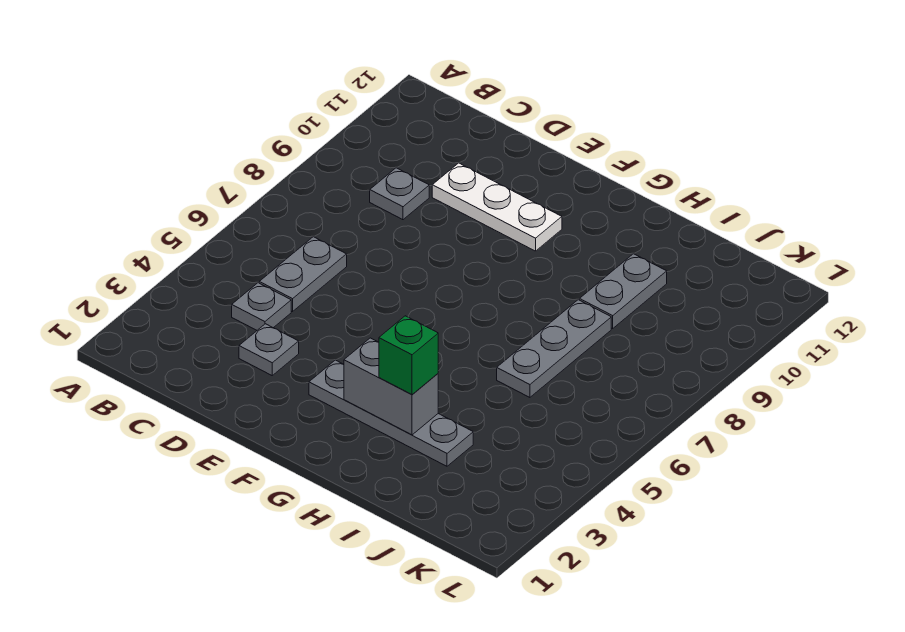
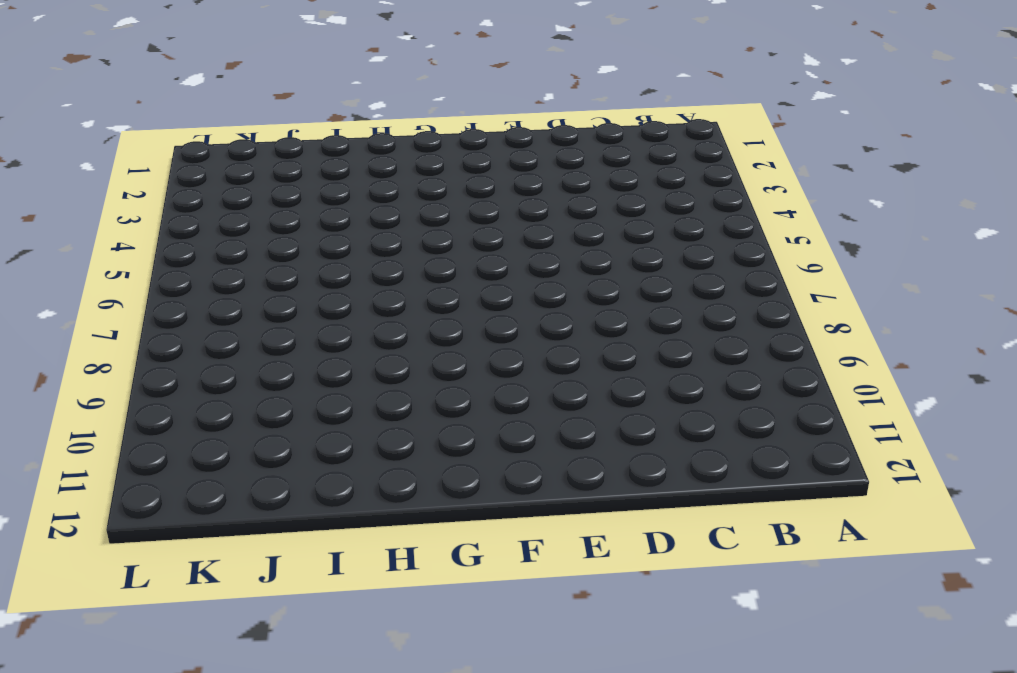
none -> grey 1x1 plate [232,283,291,330]
none -> grey 1x2 plate [259,237,347,312]

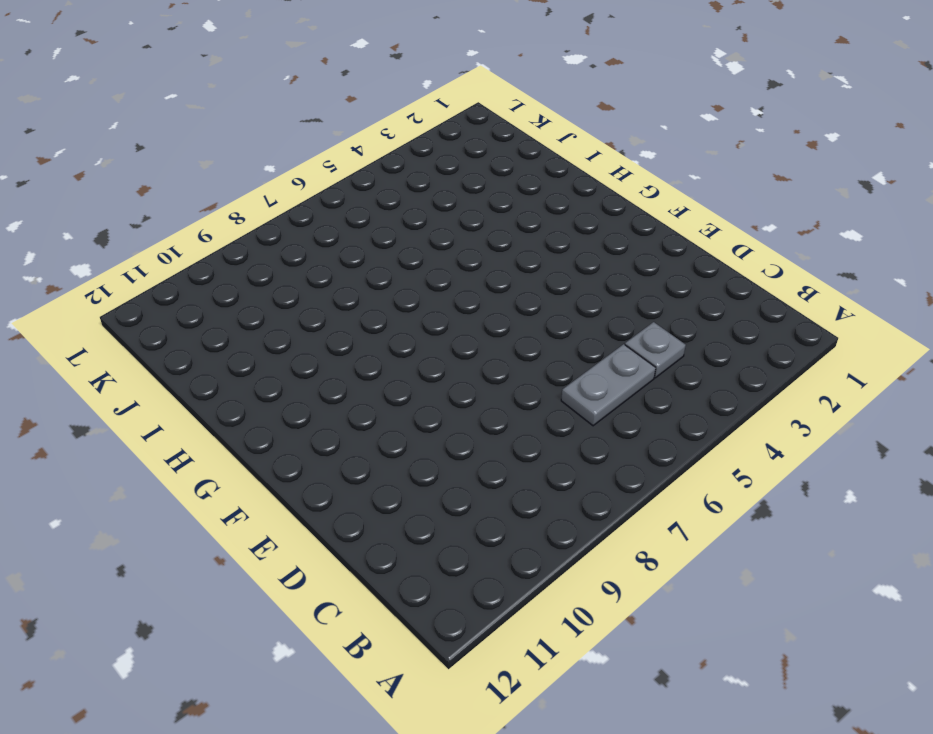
none -> grey 1x1 plate [370,168,429,220]
none -> grey 1x1 plate [239,324,299,375]

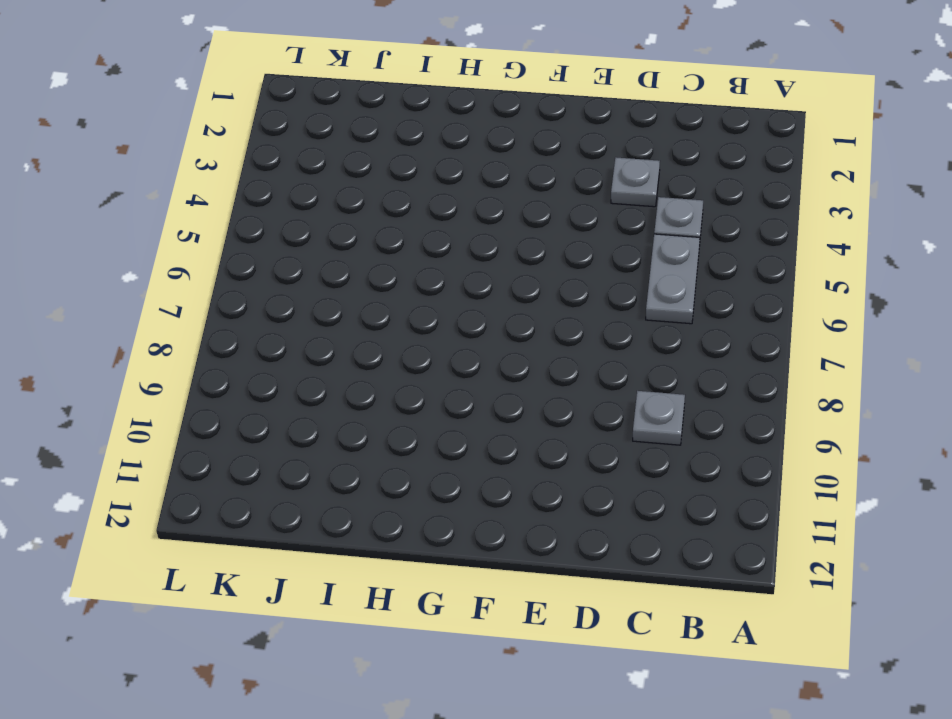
none -> white 1x3 plate [432,163,562,251]
none -> grey 1x4 plate [309,360,473,466]

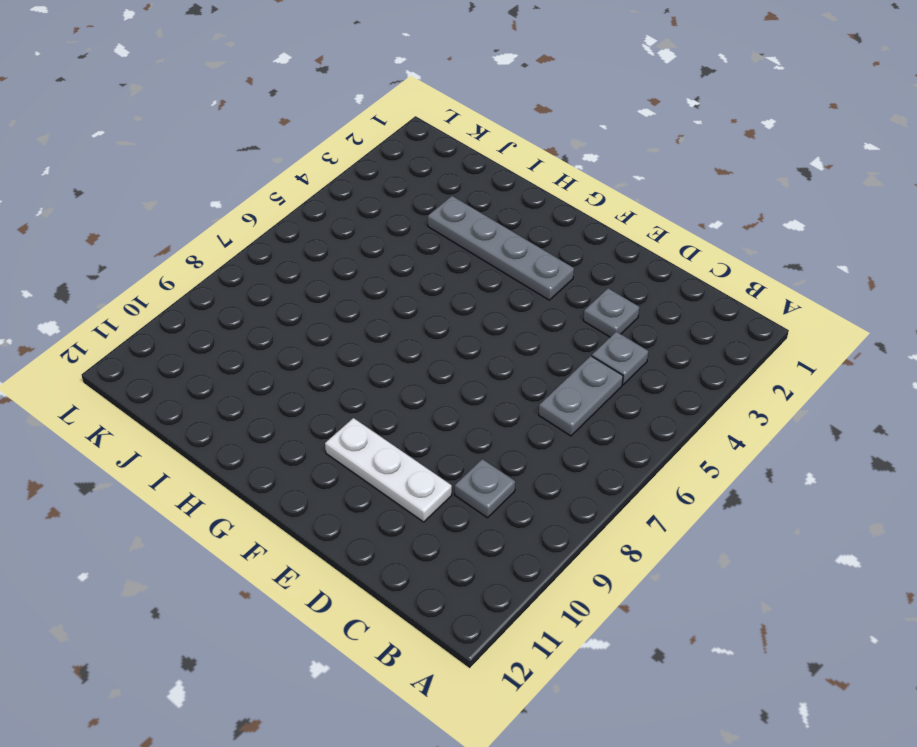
none -> grey 1x3 plate [497,300,611,397]
none -> grey 1x2 plate [580,254,667,328]

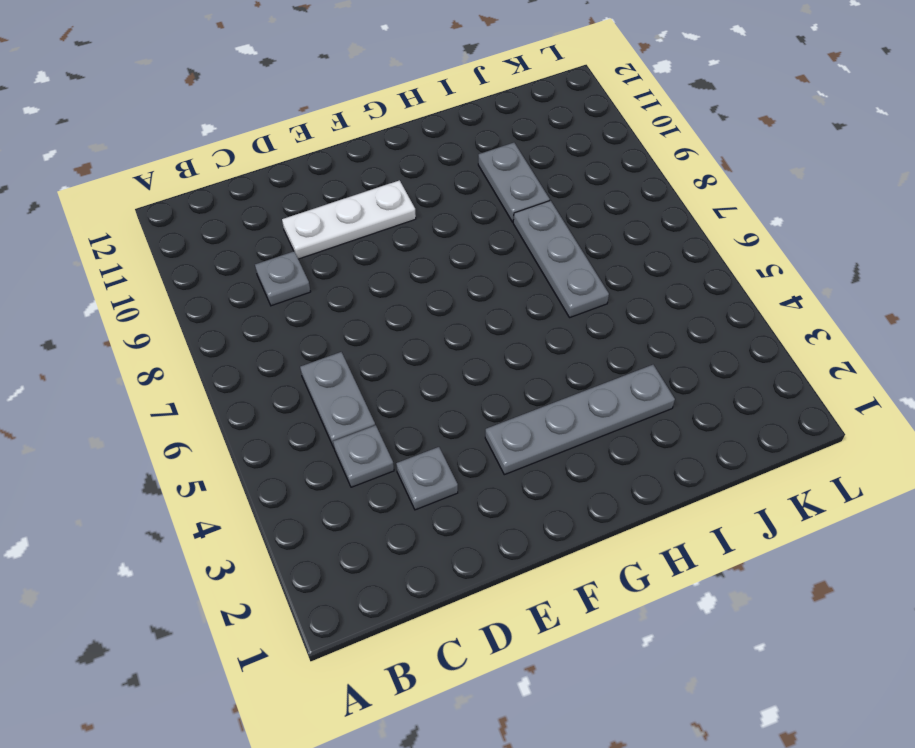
none -> grey 1x2 brick [344,338,438,435]
none -> green 1x1 brick [379,316,438,395]

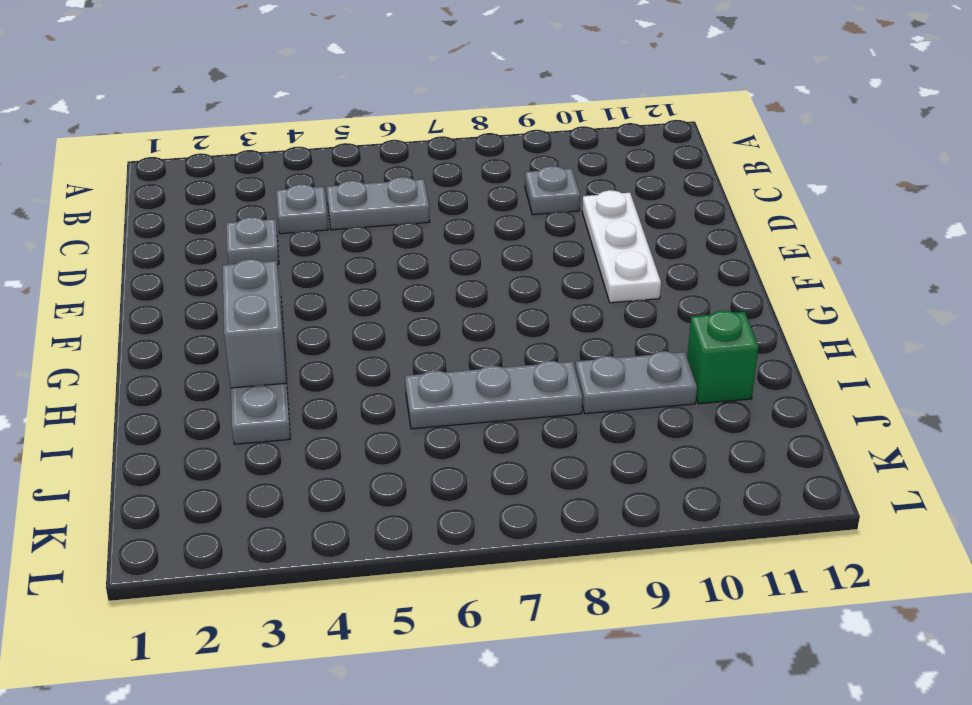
green 1x1 brick [687,311,759,404] -> green 1x1 brick moved to [379,316,438,395]

